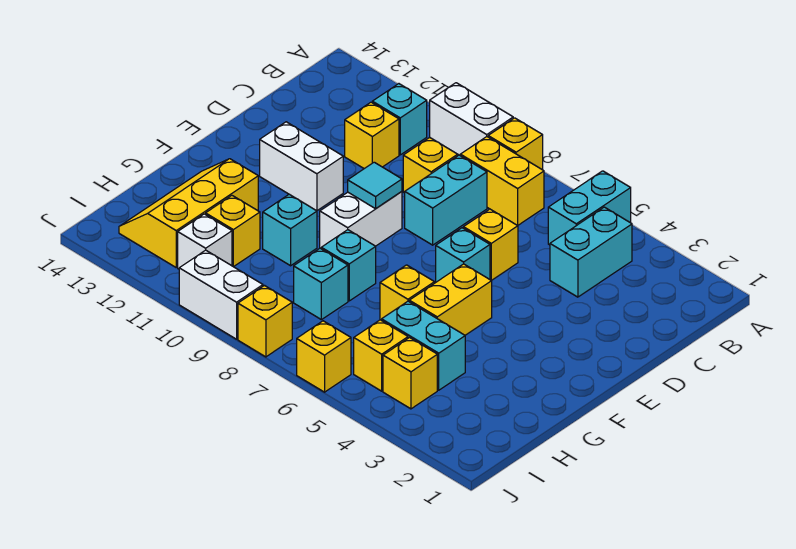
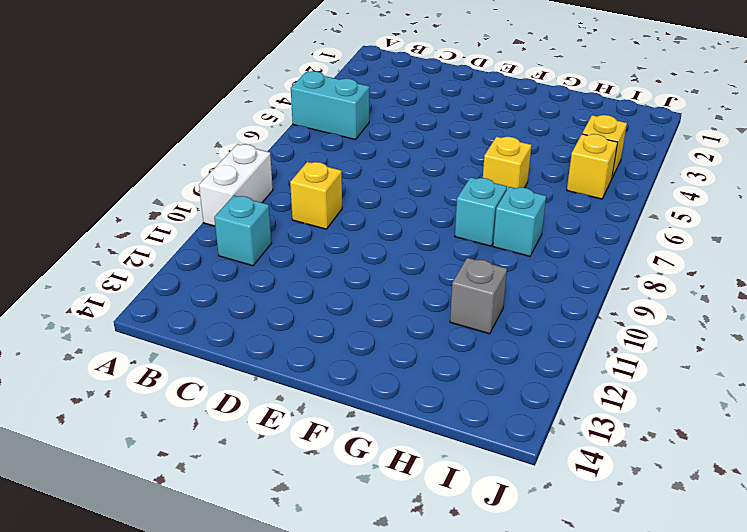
grey 1x1 brick [450,258,507,334] -> yellow 1x1 brick [206,196,260,267]
none -> yellow 1x1 brick [488,118,543,170]
none -> cyan 1x2 brick [550,207,632,297]
none -> yellow 1x2 brick [460,137,544,226]

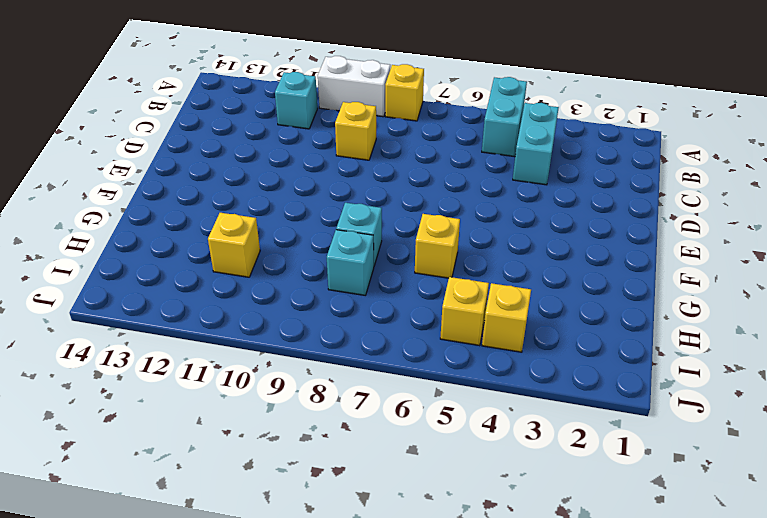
none -> yellow 1x2 brick [460,137,544,226]
none -> cyan 1x2 brick [405,155,487,245]
none -> yellow 1x1 brick [345,102,399,169]

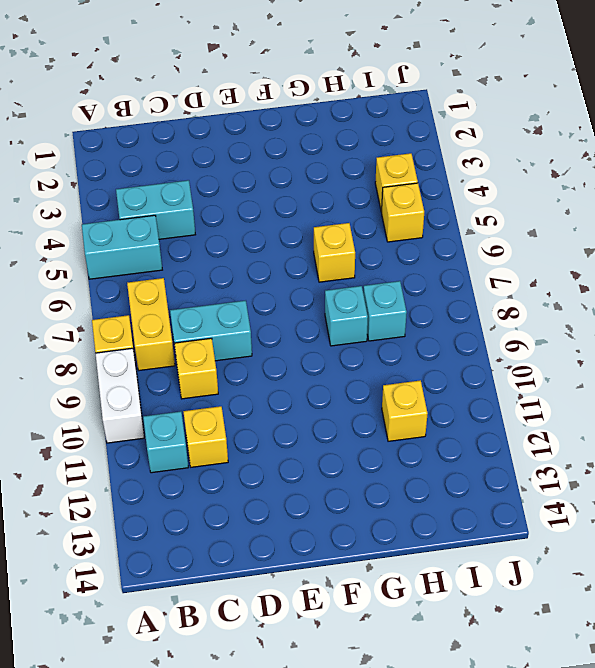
none -> yellow 1x1 brick [463,209,518,281]
none -> cyan 1x1 brick [436,228,490,282]
none -> white 1x2 brick [320,192,402,248]

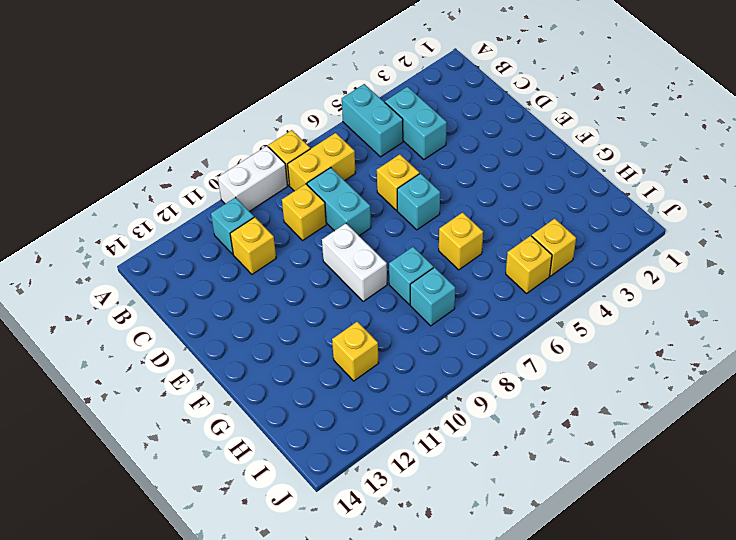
none -> white 1x2 brick [260,122,343,211]
none -> yellow 1x2 brick [409,264,492,335]
none -> cyan 1x1 brick [263,194,317,266]

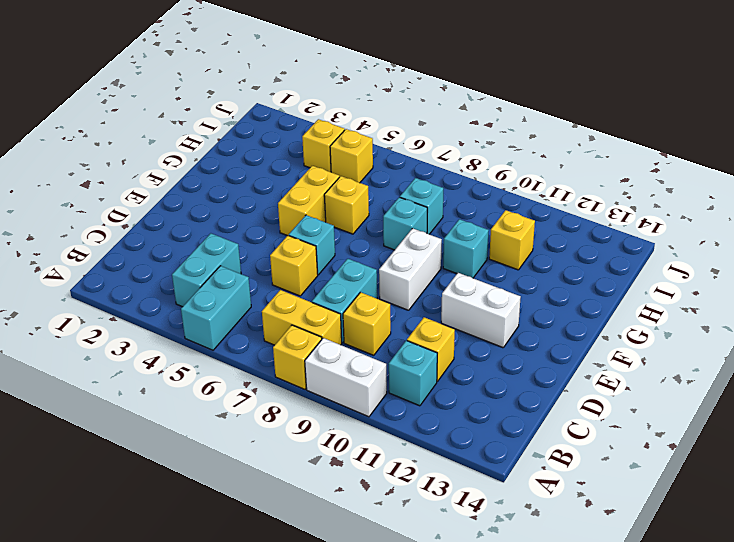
none -> yellow 2x3 slope [119,159,258,267]
none -> cyan 1x2 brick [382,301,465,390]
none -> white 1x1 brick [178,214,232,269]

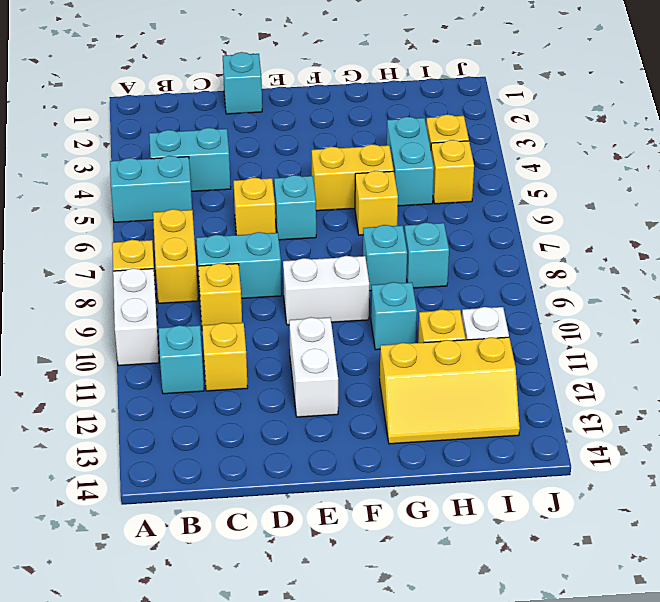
cyan 1x1 brick [223,52,262,114] -> none
none -> yellow 1x1 brick [297,321,351,392]
none -> yellow 1x1 brick [238,286,292,357]
none -> white 1x2 brick [179,250,263,339]

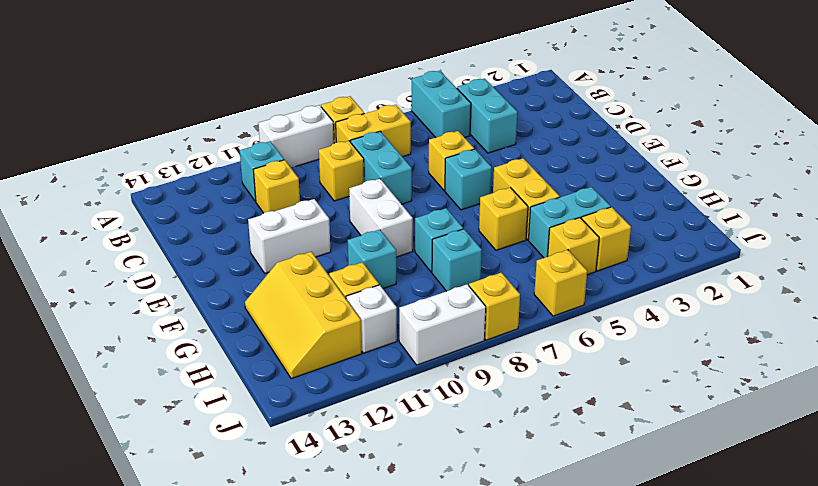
none -> cyan 1x1 tile [348,162,402,209]

